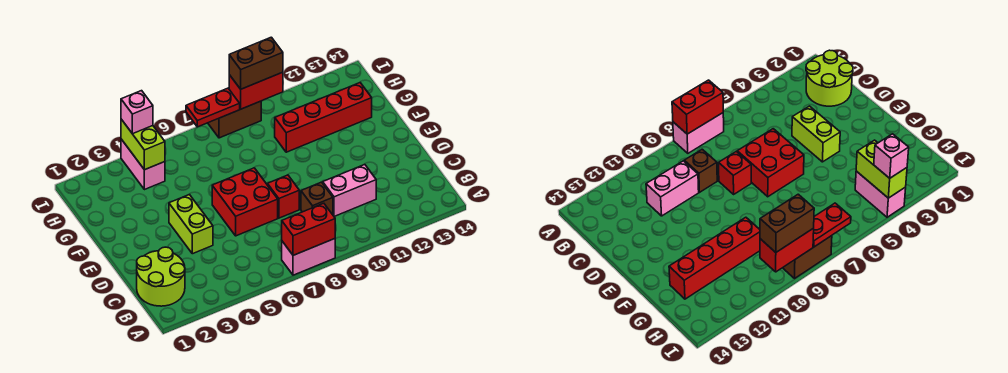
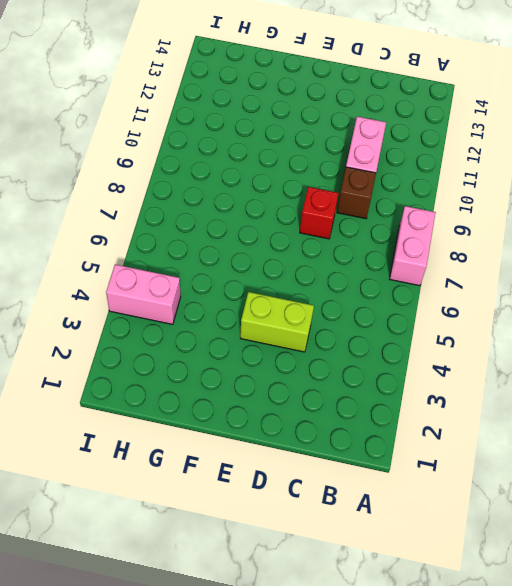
none -> lime 2x2 round brick [137,247,185,306]
none -> red 2x2 brick [212,168,278,236]
none -> red 1x4 brick [275,83,372,152]

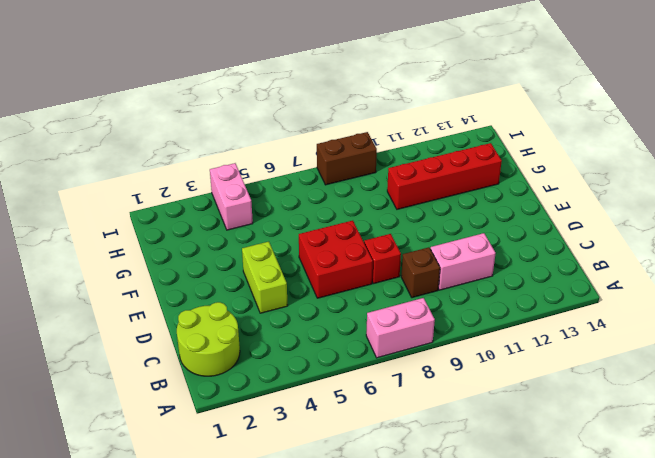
none -> red 1x2 brick [282,203,335,255]
none -> lime 1x2 brick [121,119,165,170]
none -> red 1x2 plate [186,88,240,127]

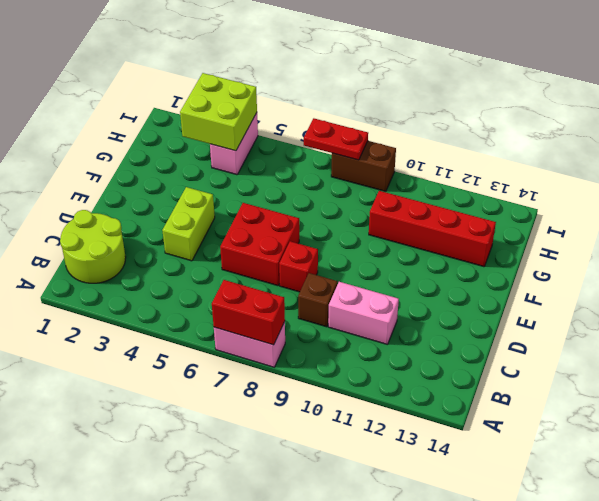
lime 2x2 brick [180,73,257,151] -> lime 1x2 brick [121,119,165,170]
none -> red 1x2 brick [229,72,283,109]
none -> pink 1x1 brick [121,91,153,134]
none -> brown 1x2 brick [229,37,283,89]

